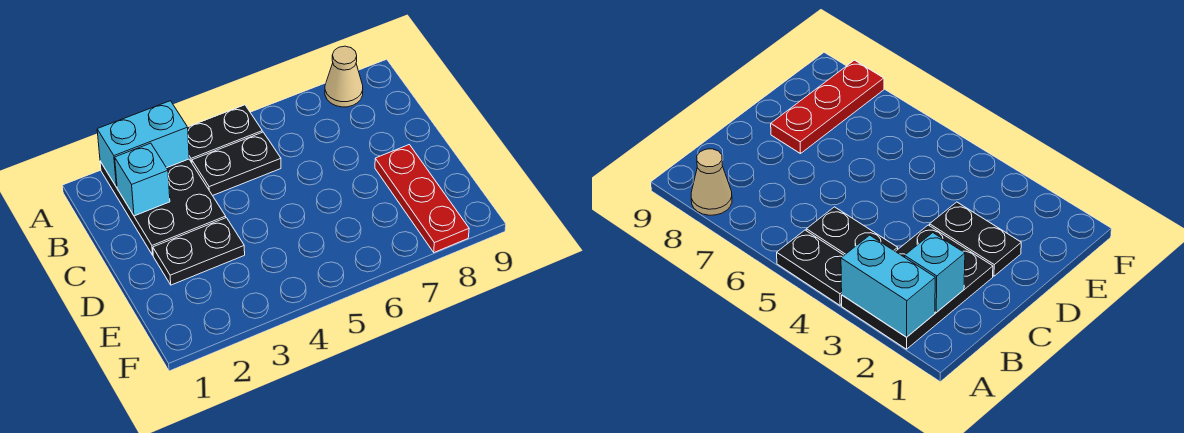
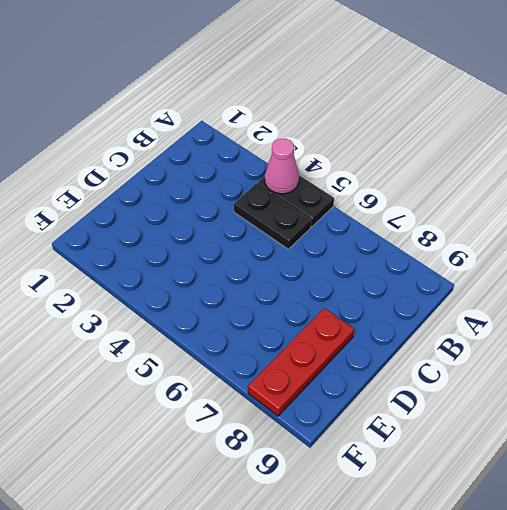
pink 1x1 cone [265,138,299,194] -> none
none -> black 2x3 plate [100,159,226,255]
none -> tan 1x1 cone [325,46,363,107]

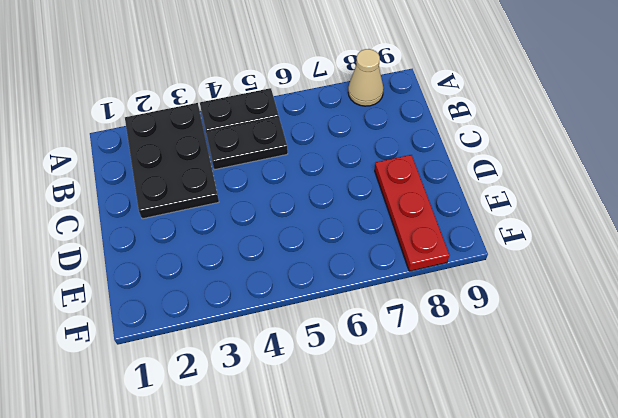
none -> black 1x2 plate [153,218,245,285]
none -> cyan 1x2 brick [97,101,189,187]

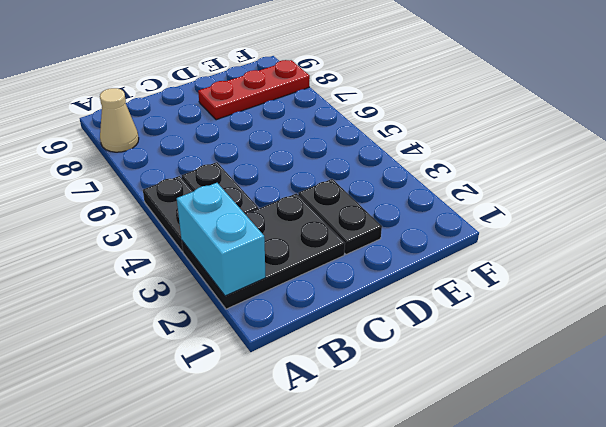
none -> cyan 1x1 brick [115,143,170,216]

